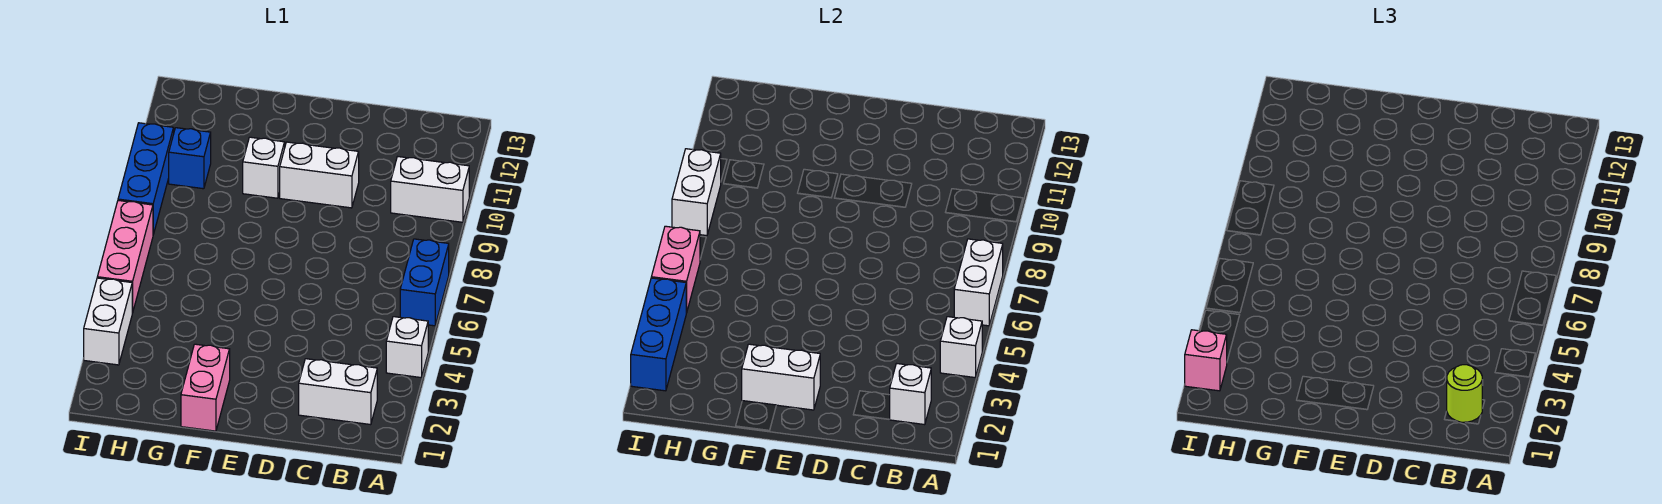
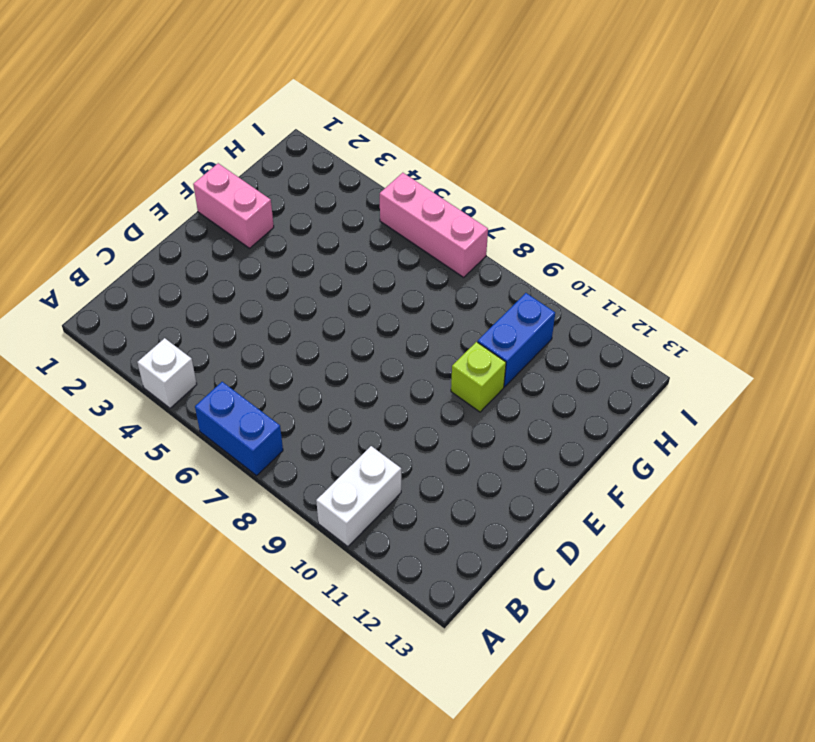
lime 1x1 brick [451,342,506,412] -> white 1x1 brick [243,137,285,198]
blue 1x2 brick [478,293,555,387] -> blue 1x1 brick [169,128,211,189]
none -> white 1x2 brick [299,359,377,425]
none -> white 1x2 brick [280,142,359,208]
none -> white 1x2 brick [84,278,132,365]

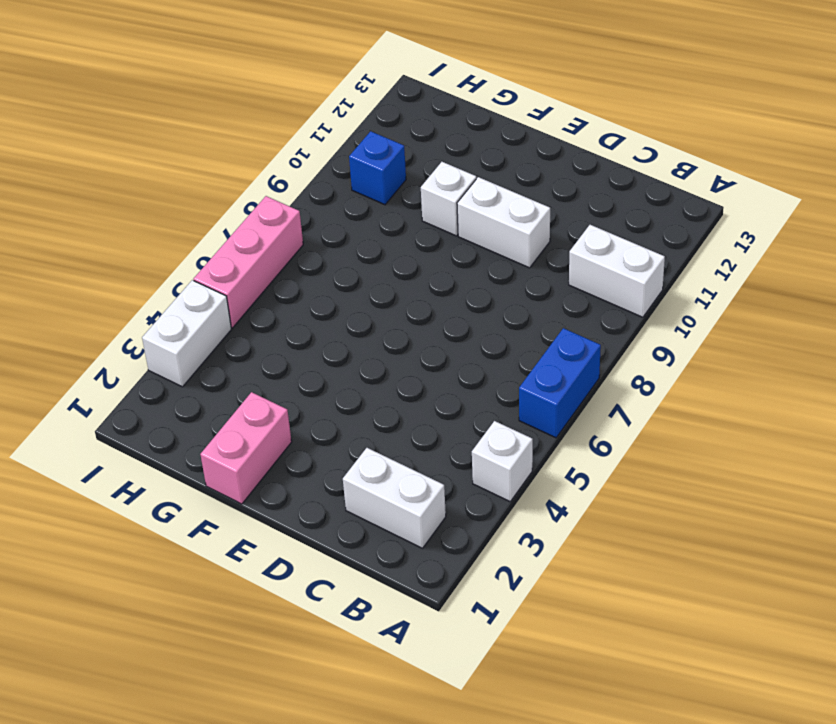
none -> blue 1x3 brick [118,123,174,234]
none -> white 1x1 brick [940,317,982,377]
none -> white 1x2 brick [954,239,1003,326]

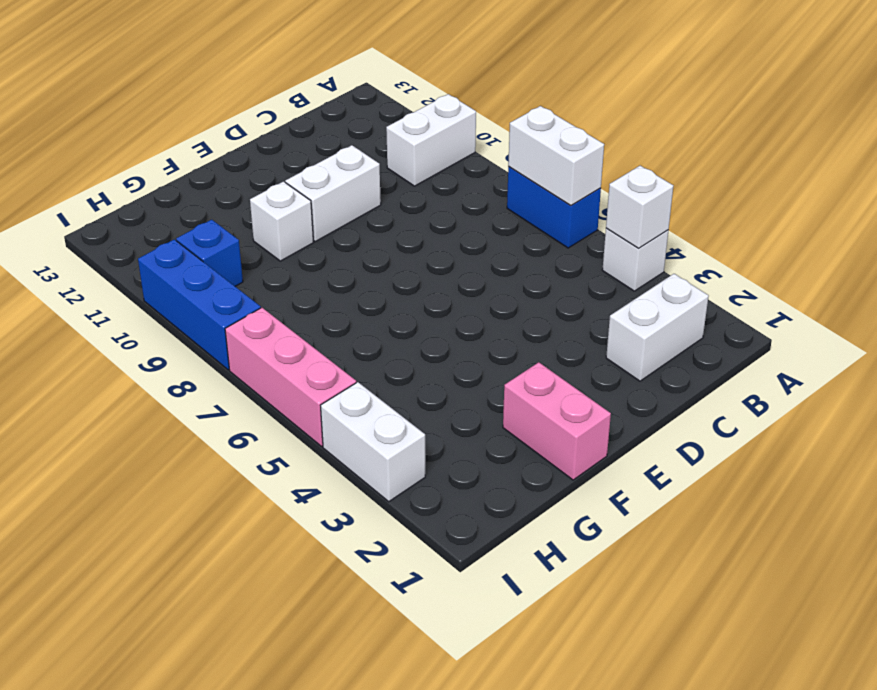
none -> white 1x1 brick [889,364,931,425]
none -> white 1x2 brick [742,344,820,410]
none -> blue 1x3 brick [631,278,686,391]

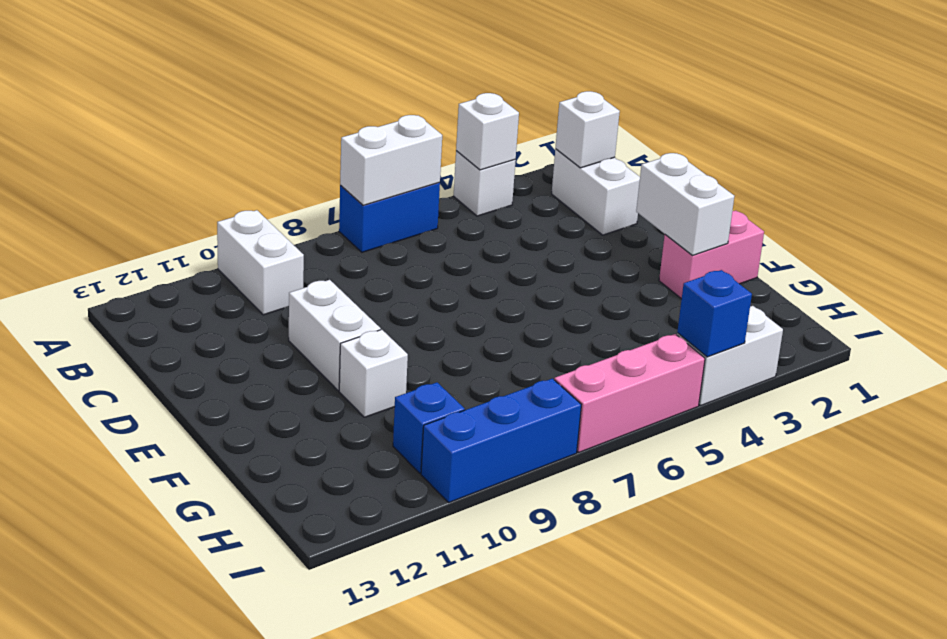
blue 1x1 brick [677,270,752,357] -> blue 1x3 brick [631,278,686,391]
none -> pink 1x2 brick [651,226,700,313]
none -> white 1x2 brick [672,149,721,236]
none -> lime 1x1 round brick [1447,365,1482,422]

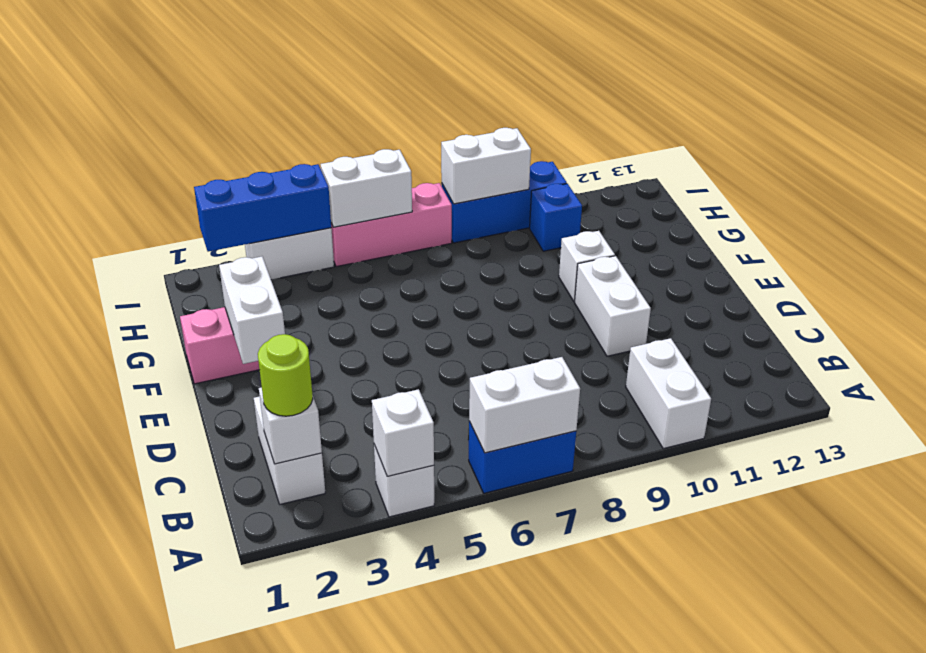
white 1x2 brick [321,149,412,227] -> pink 1x2 brick [651,226,700,313]
none -> pink 1x1 brick [1185,330,1227,391]

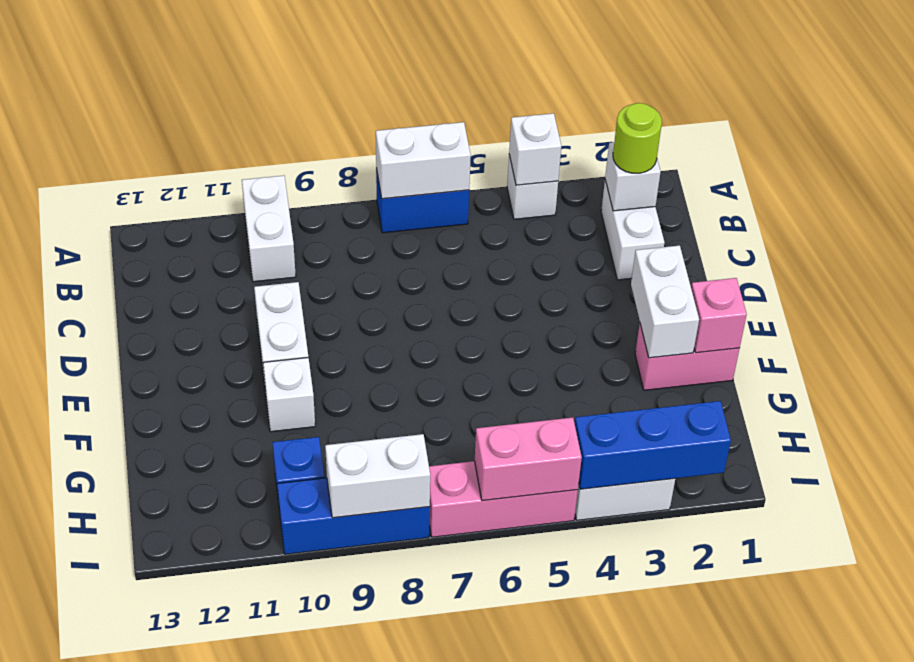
pink 1x1 brick [691,278,747,353] -> pink 1x1 brick moved to [1185,330,1227,391]

